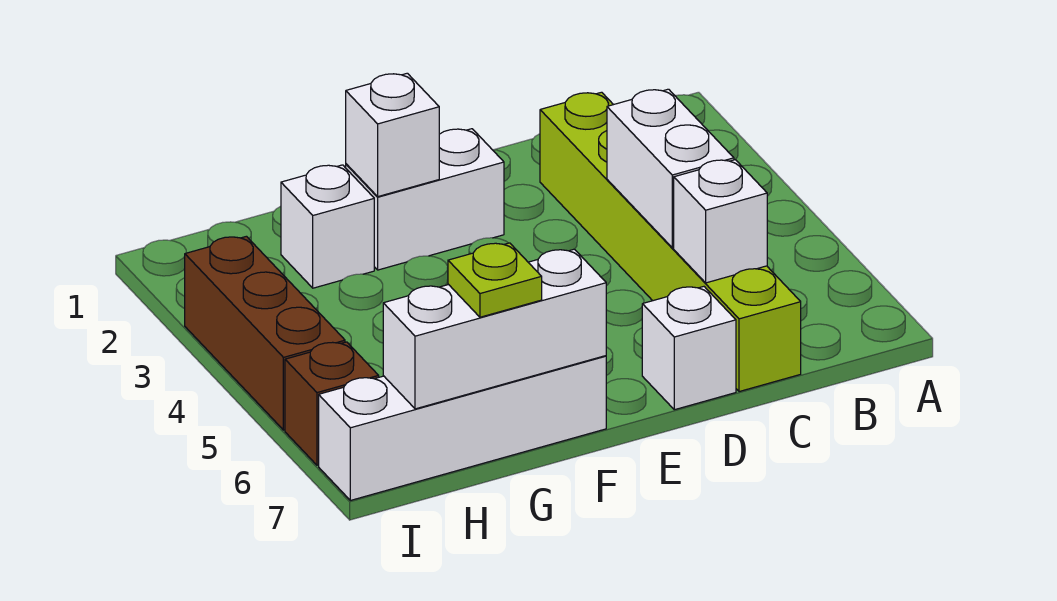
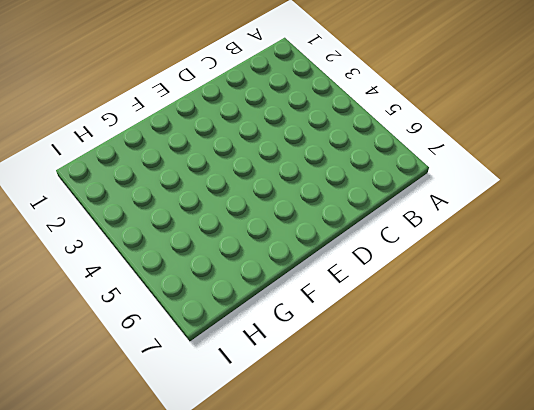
none -> lime 1x6 brick [540,92,801,392]
none -> white 1x1 brick [642,287,736,410]
none -> white 1x2 brick [346,129,504,270]

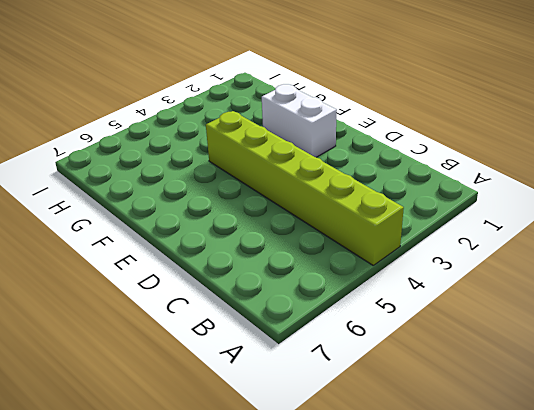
lime 1x6 brick [206,111,404,265] -> lime 1x6 brick turned to [540,92,801,392]
none -> white 1x1 brick [642,287,736,410]
none -> white 1x4 brick [319,356,606,500]
none -> white 1x1 brick [281,165,374,288]

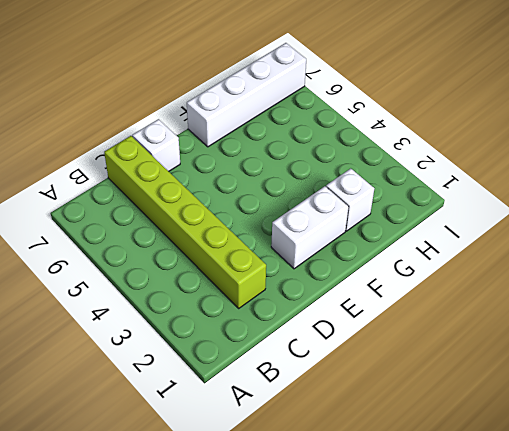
none -> brown 1x3 brick [185,236,345,430]
none -> brown 1x1 brick [285,342,379,465]
none -> white 1x2 brick [607,89,734,248]

